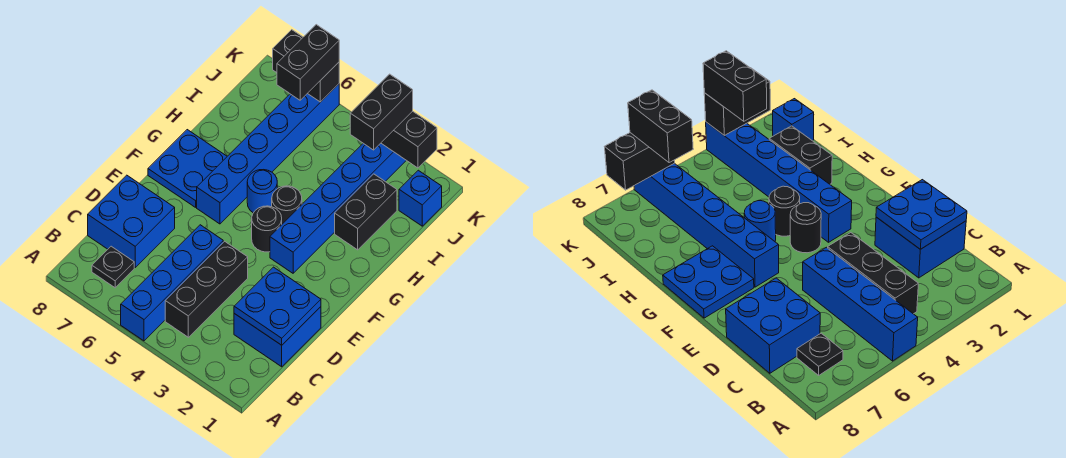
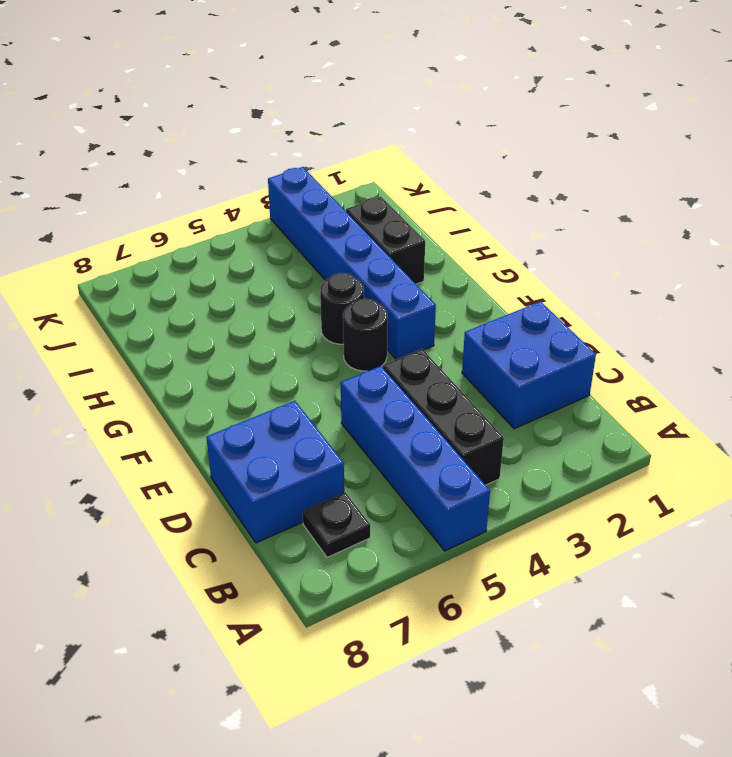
none -> blue 1x6 brick [197,84,339,224]
none -> blue 2x2 plate [148,130,227,207]
none -> blue 1x1 round brick [247,170,277,213]

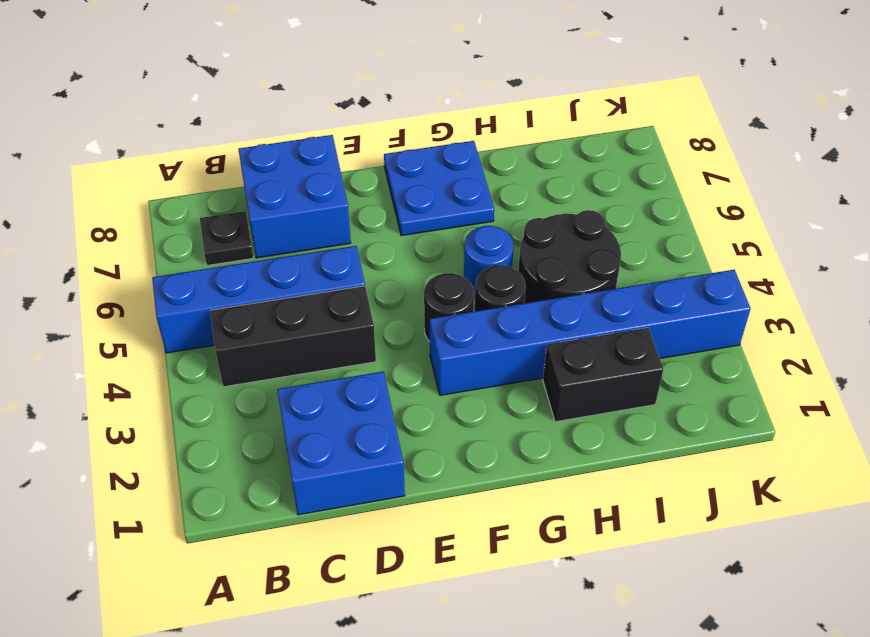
black 2x2 round brick [518,210,621,303] -> none
none -> blue 1x6 brick [197,84,339,224]
none -> blue 1x1 brick [399,170,442,226]
none -> blue 2x2 plate [234,267,321,345]

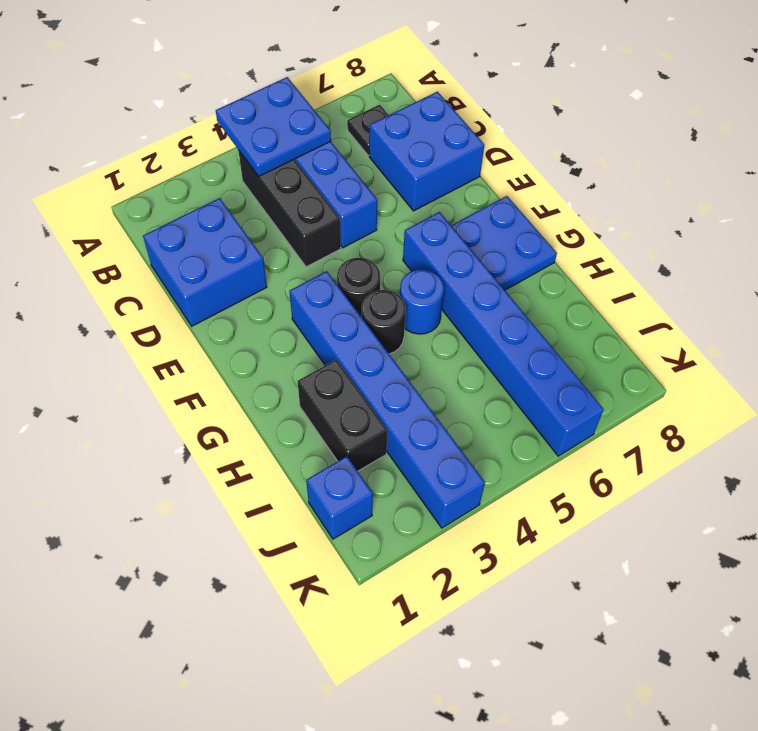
blue 2x2 plate [216,77,331,176] -> blue 2x2 plate moved to [234,267,321,345]
none -> black 1x2 brick [381,111,437,168]
none -> black 1x2 brick [273,30,339,102]
none -> black 1x2 brick [350,74,413,150]

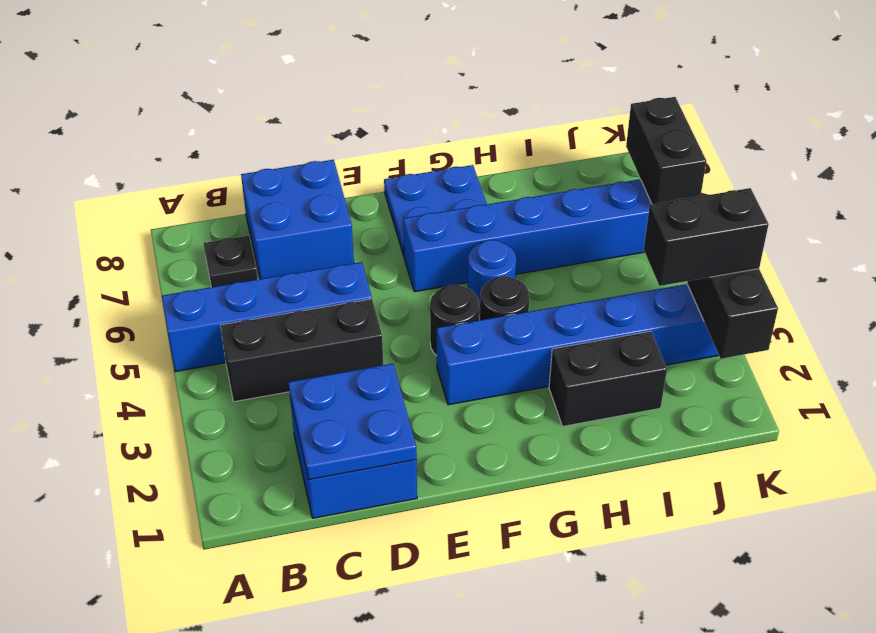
none -> blue 1x1 brick [399,170,442,226]
none -> black 1x2 brick [277,25,339,100]

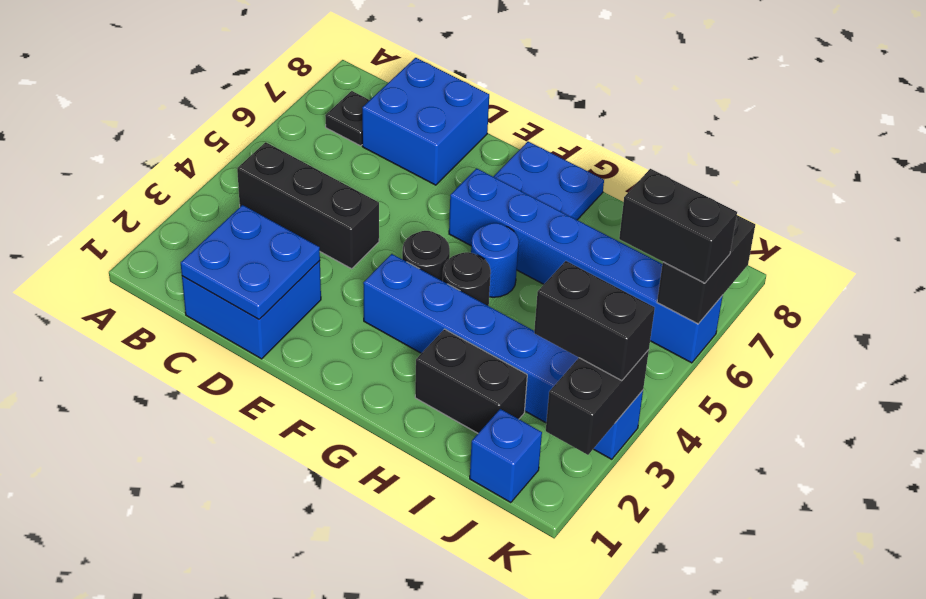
none -> blue 1x4 brick [121,225,223,341]

